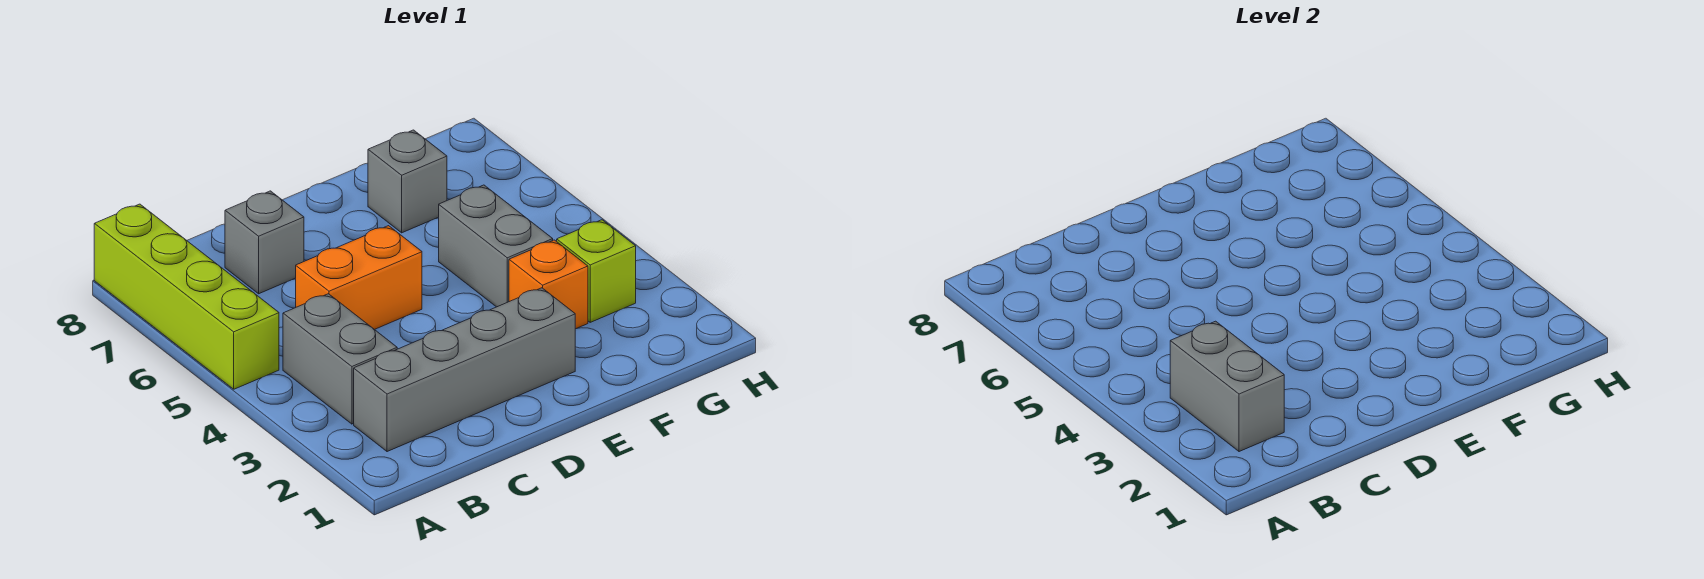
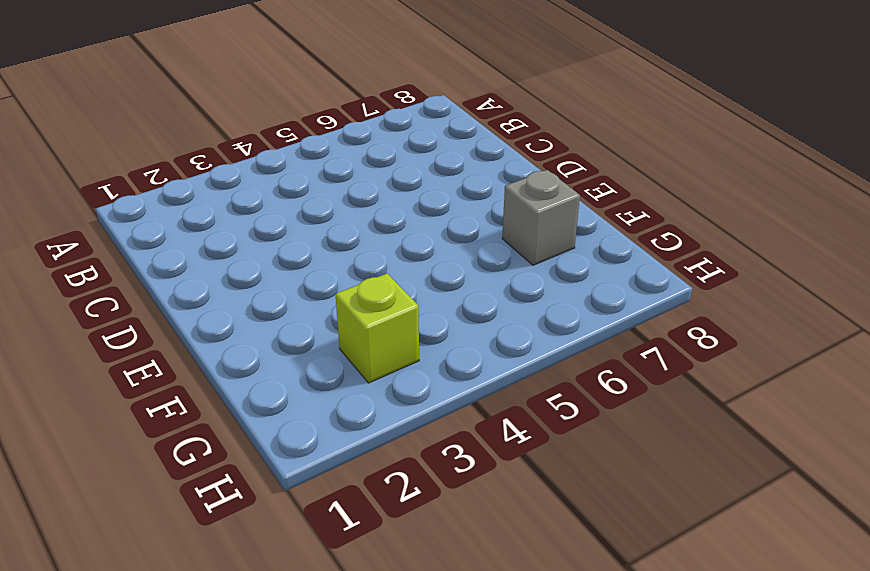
none -> lime 1x4 brick [94,204,279,389]
none -> grey 1x4 brick [354,288,575,452]

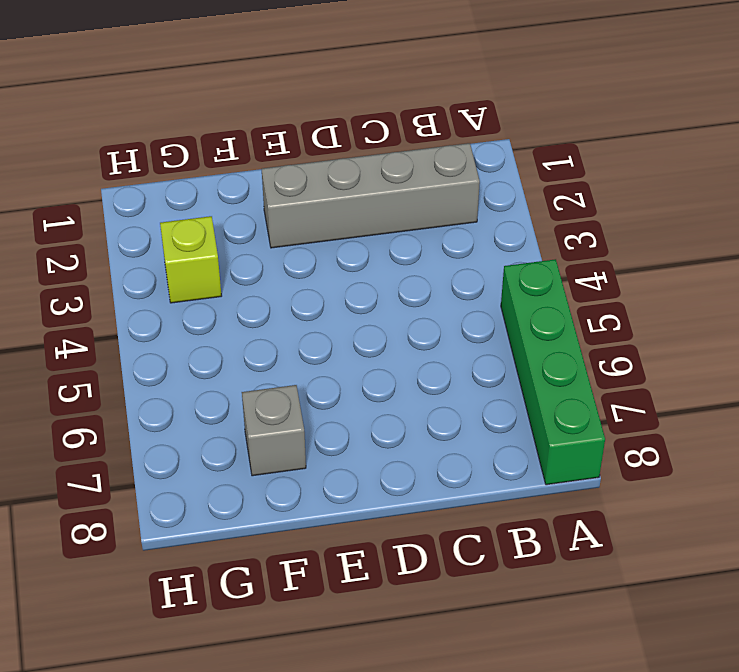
green 1x4 brick [501,259,605,485] -> lime 1x4 brick [94,204,279,389]
none -> grey 1x2 brick [283,294,397,424]
none -> orange 1x2 brick [296,226,422,330]

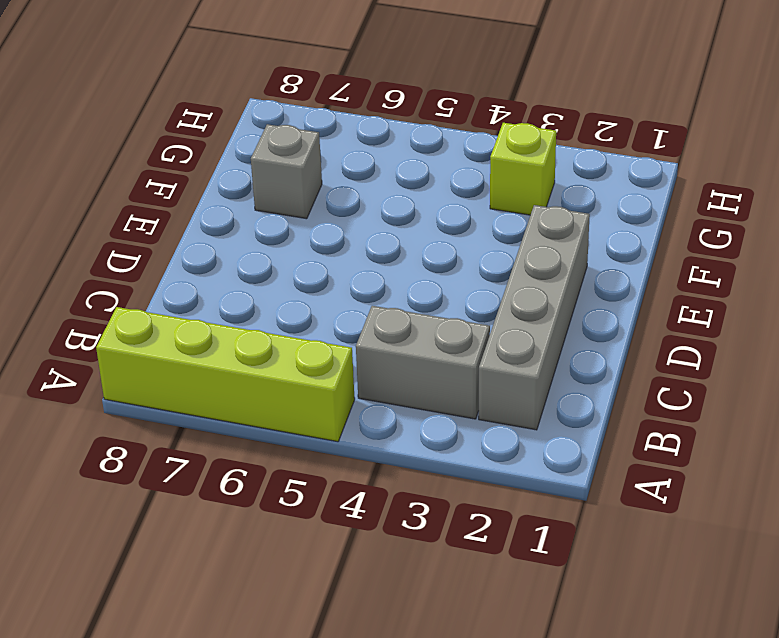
none -> orange 1x2 brick [296,226,422,330]
none -> grey 1x1 brick [225,191,304,294]

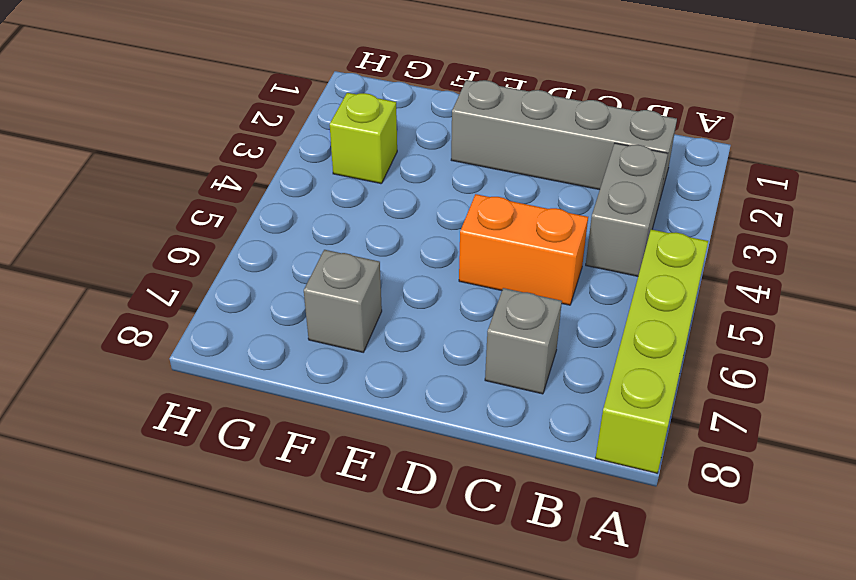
none -> orange 1x1 brick [509,240,588,329]
none -> grey 1x2 brick [439,185,553,307]

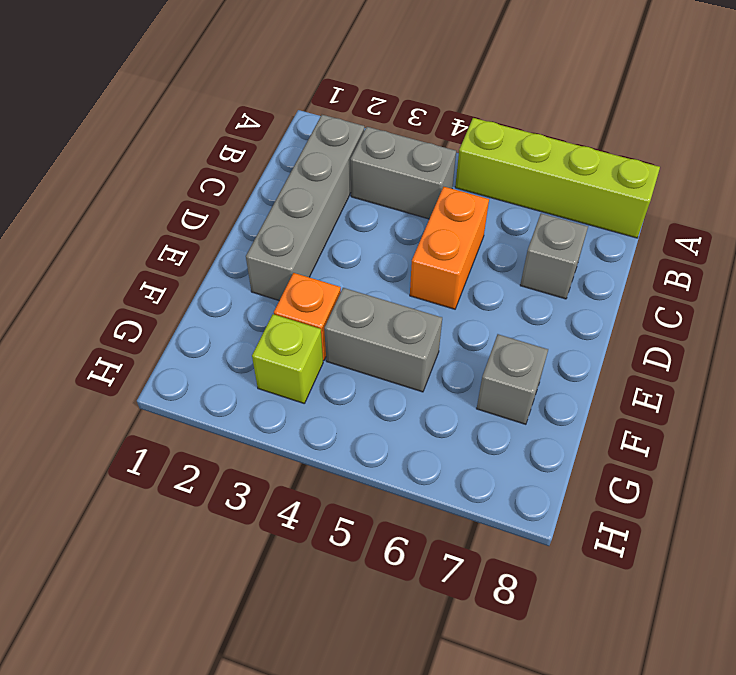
none -> grey 1x2 brick [1170,321,1284,452]

